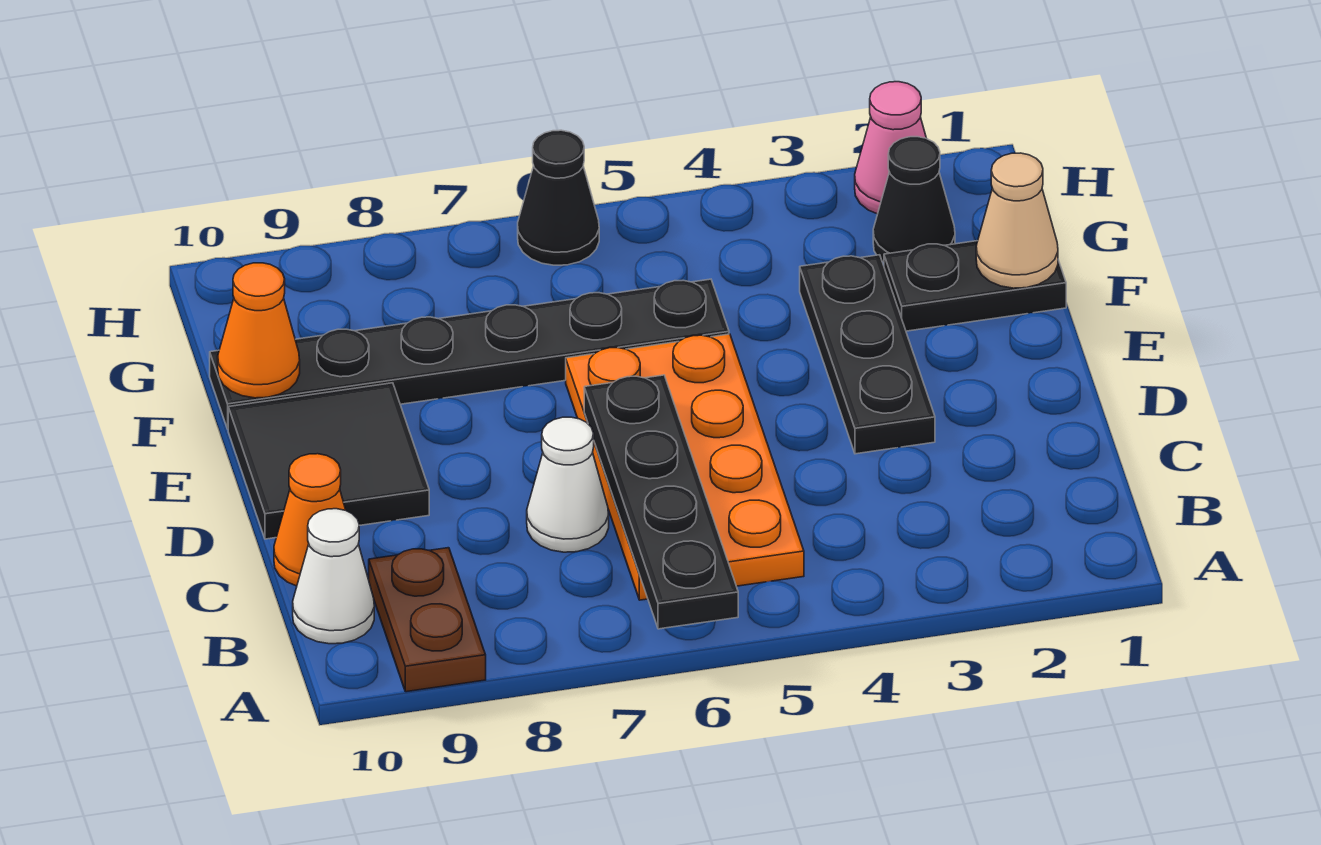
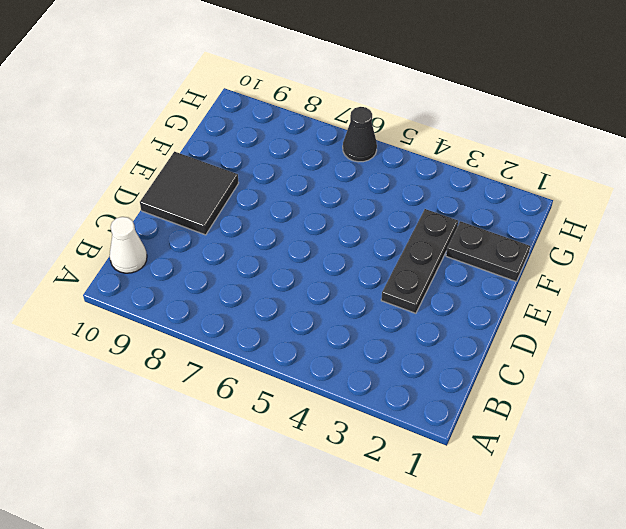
none -> brown 1x2 plate [369,548,486,692]
none -> orange 2x4 plate [566,334,804,600]
none -> white 1x1 cone [527,417,609,552]

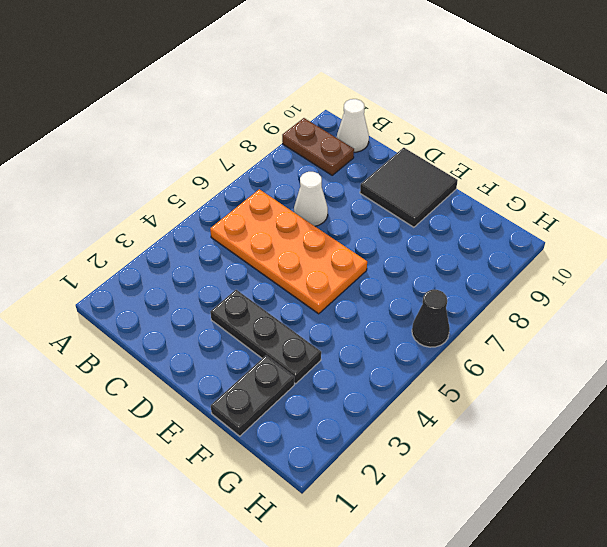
none -> orange 1x1 cone [274,454,346,586]
none -> black 1x6 plate [210,279,729,429]
none -> black 1x1 cone [873,137,955,262]

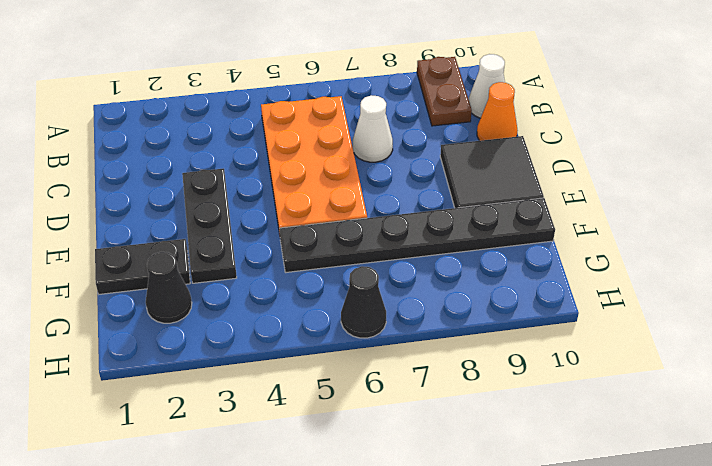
none -> pink 1x1 cone [855,82,926,214]
none -> black 1x4 plate [584,375,738,629]
none -> tan 1x1 cone [976,153,1058,288]

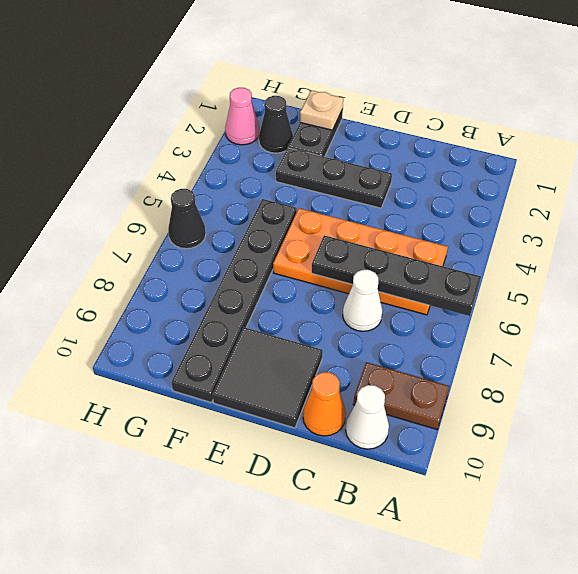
tan 1x1 plate [300,90,343,130] -> tan 1x1 cone [976,153,1058,288]
none -> orange 1x1 cone [218,263,300,398]

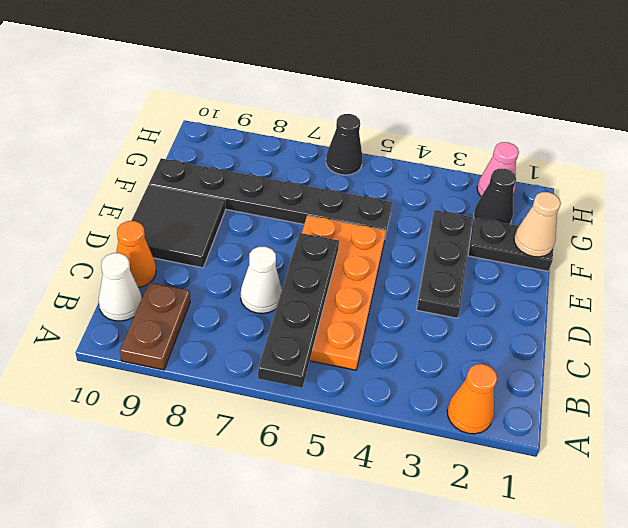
orange 1x1 cone [447,364,497,434] -> orange 1x1 cone moved to [218,263,300,398]

